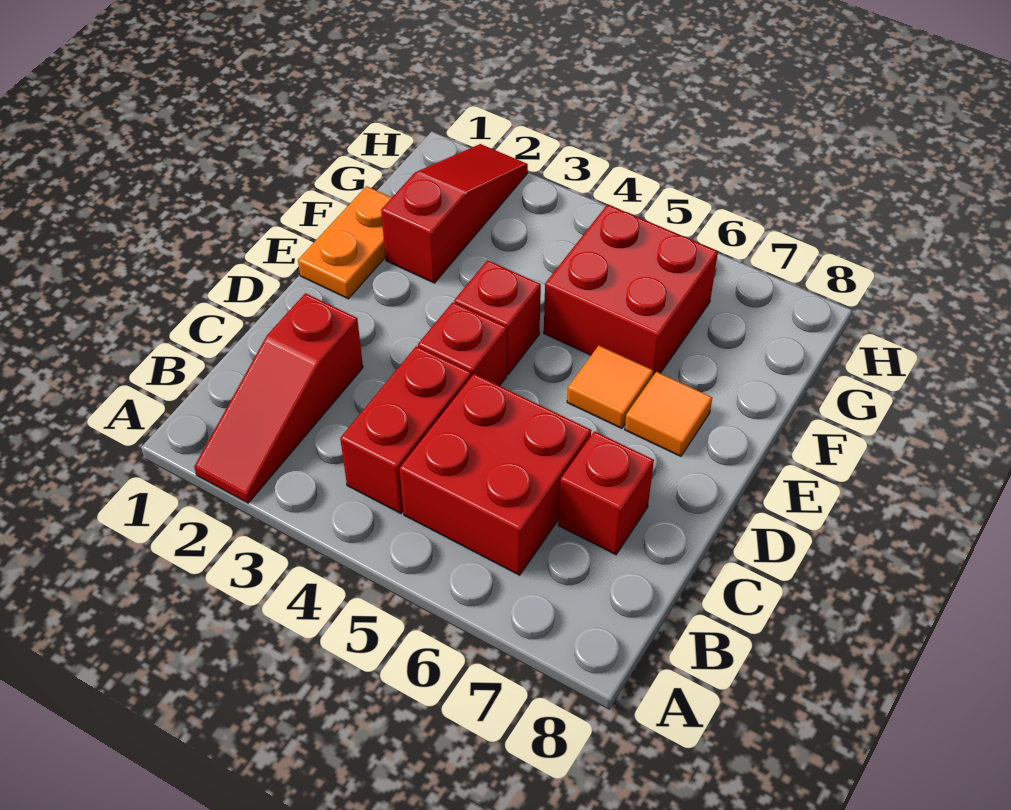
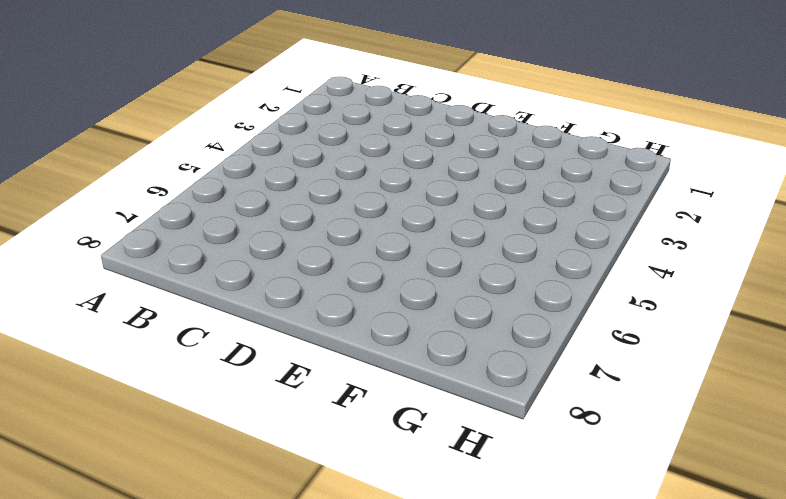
none -> red 1x3 slope [194,293,363,503]
none -> red 1x2 brick [340,346,471,513]

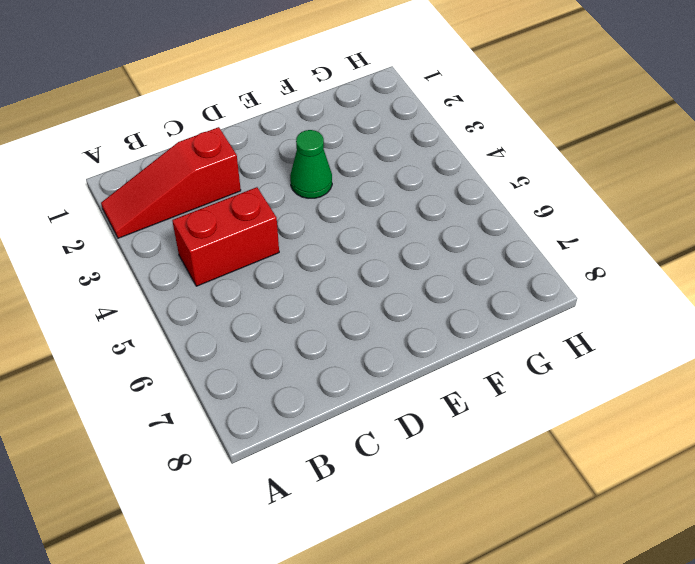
green 1x1 cone [290,130,332,198] -> none
none -> red 2x2 brick [399,374,591,575]
none -> red 1x1 brick [558,431,654,555]

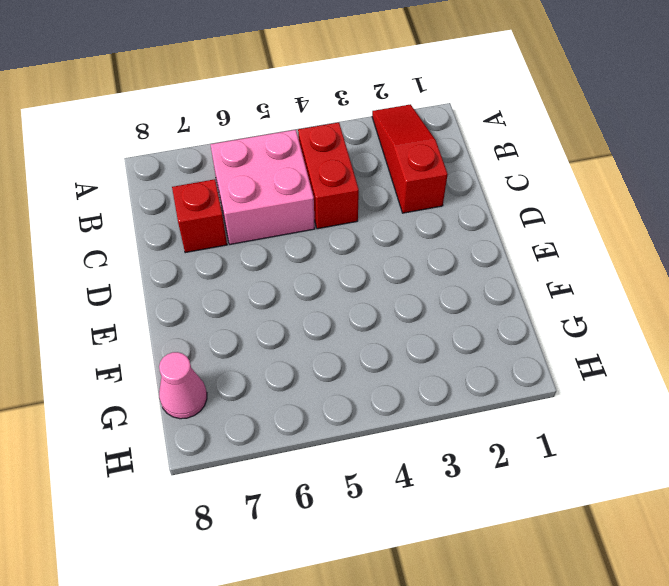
pink 2x2 brick [211,130,315,244] -> red 2x2 brick [399,374,591,575]
pink 1x1 cone [159,352,207,419] -> none
none -> red 1x1 brick [418,302,507,386]
none -> orange 1x2 plate [298,186,392,299]

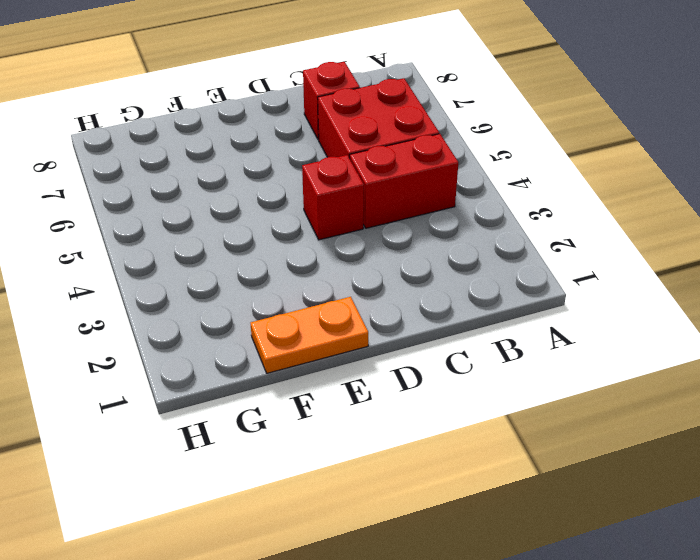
none -> red 1x3 slope [194,293,363,503]
none -> red 1x1 brick [454,260,541,374]

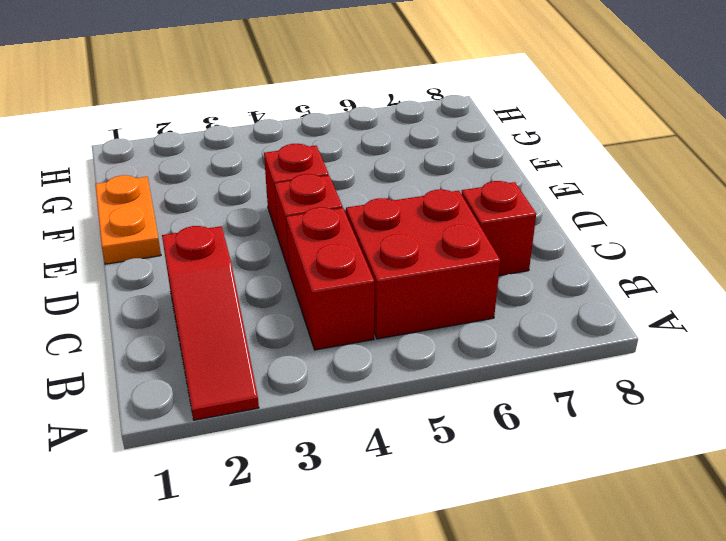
none -> orange 1x1 tile [567,346,653,428]
none -> orange 1x1 tile [625,372,712,456]

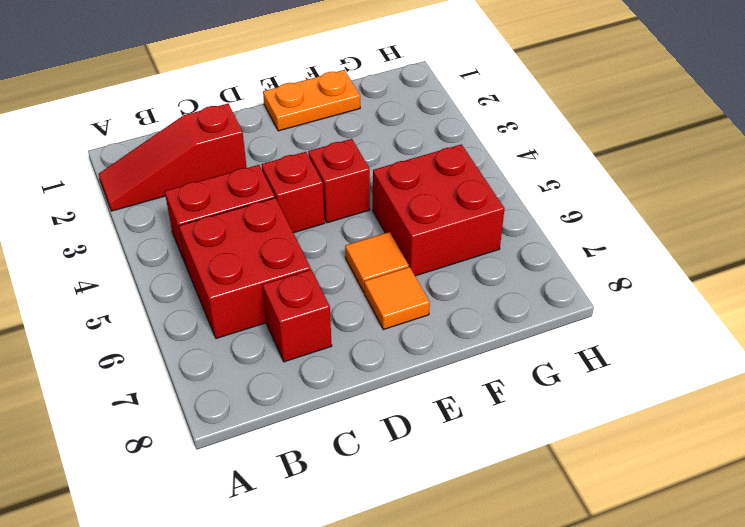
none -> red 1x3 slope [381,144,528,283]

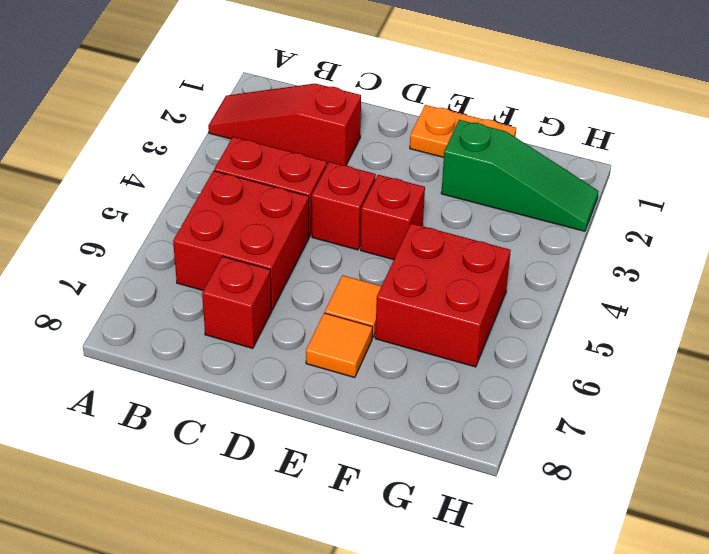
green 1x3 slope [441,120,599,231] -> red 1x3 slope [381,144,528,283]

